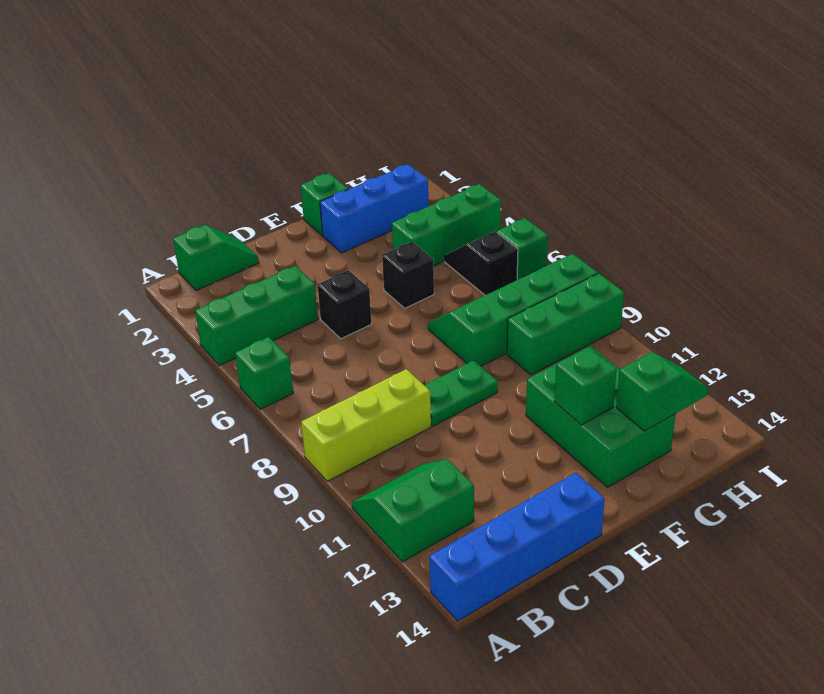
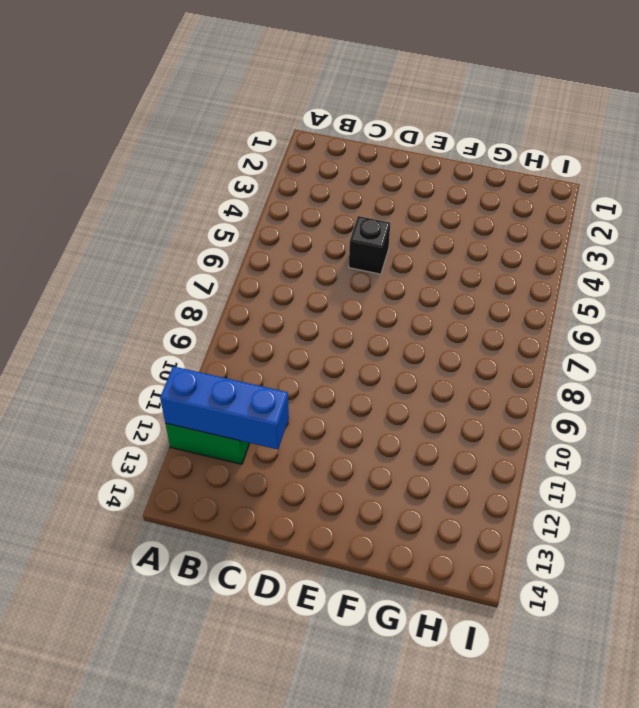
blue 1x3 brick [160,366,289,449] -> blue 1x3 brick moved to [320,164,429,253]
none -> green 1x3 brick [195,266,318,365]
none -> green 1x1 brick [235,337,293,409]
none -> lime 1x3 brick [301,369,431,481]

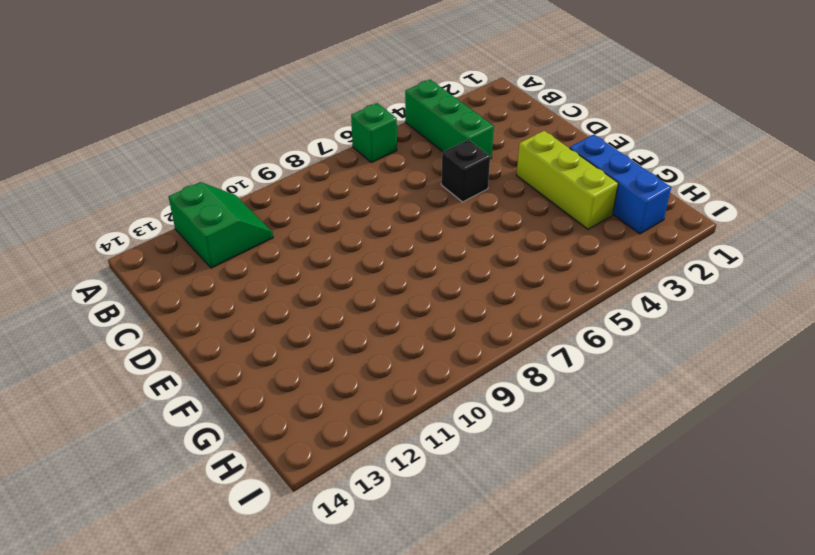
lime 1x3 brick [517,131,618,229] -> lime 1x3 brick moved to [301,369,431,481]
none -> blue 1x4 brick [430,473,605,621]
none -> green 1x2 slope [173,225,259,290]
none -> green 1x2 plate [424,360,498,426]

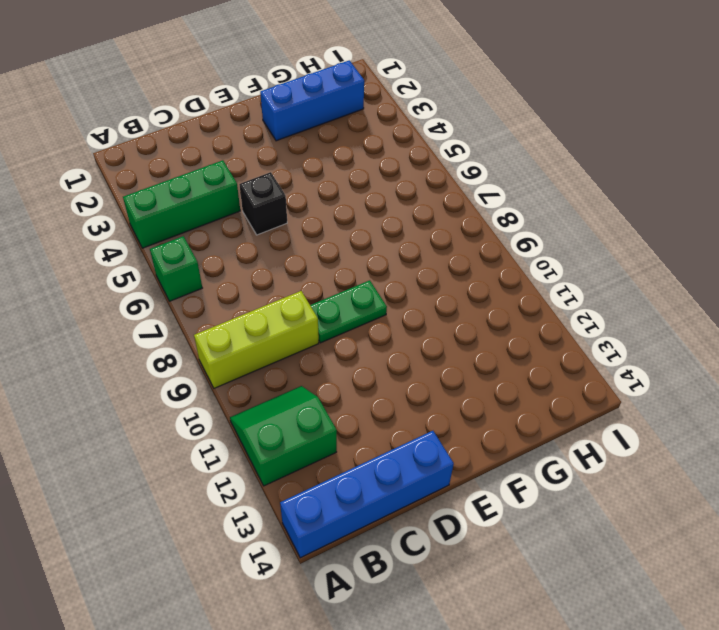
none -> green 1x2 slope [173,225,259,290]
none -> green 1x1 brick [300,173,348,235]
none -> black 1x1 brick [382,242,434,308]

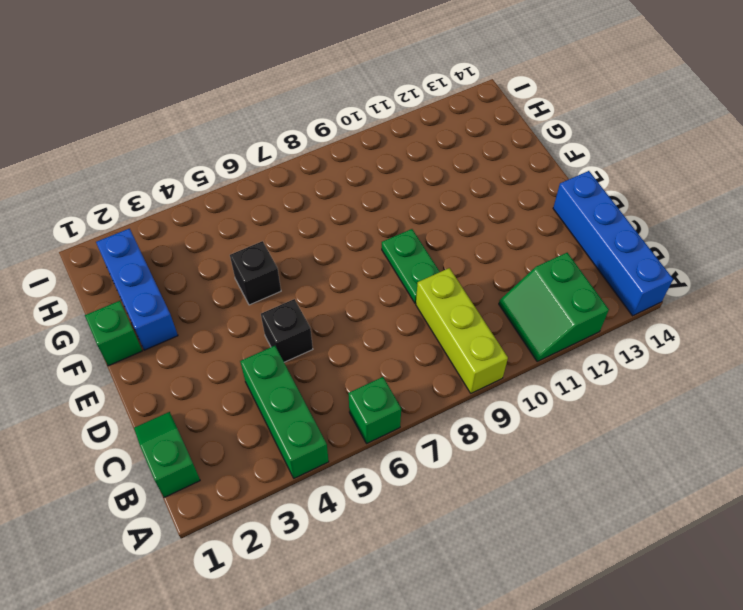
none -> green 2x4 slope [428,254,598,366]
none -> green 2x3 brick [526,346,676,487]
none -> green 1x3 brick [392,184,501,266]

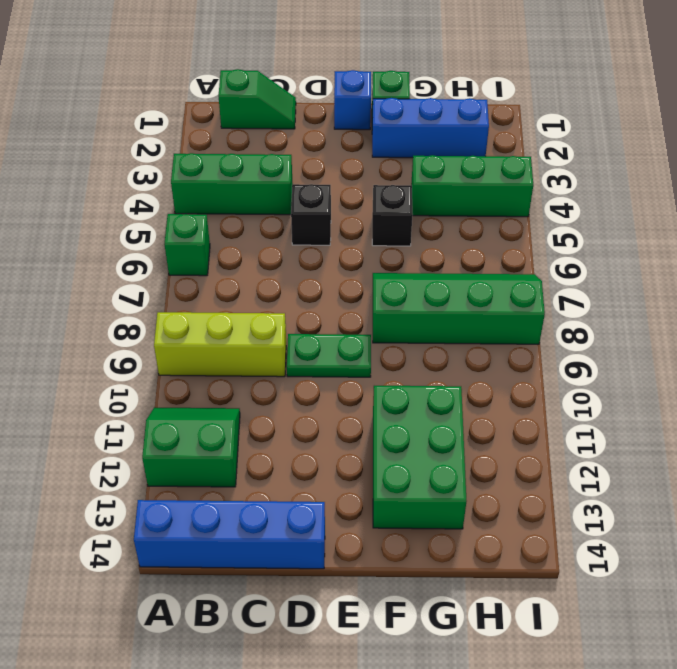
blue 1x1 brick [334,70,371,130] -> none
none -> green 1x3 brick [507,273,624,375]
none -> black 1x2 slope [445,231,518,295]
none -> green 1x1 brick [497,218,548,279]

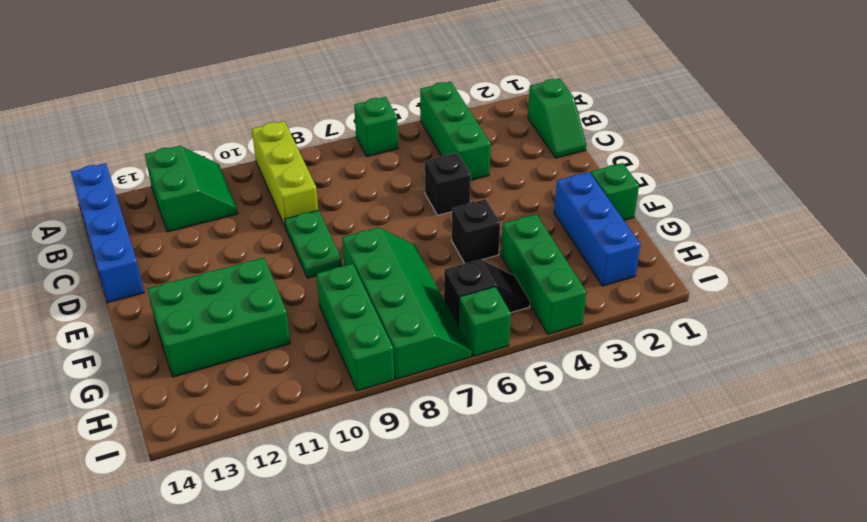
none -> green 1x1 brick [554,347,616,425]
none -> green 1x2 slope [616,352,709,431]

